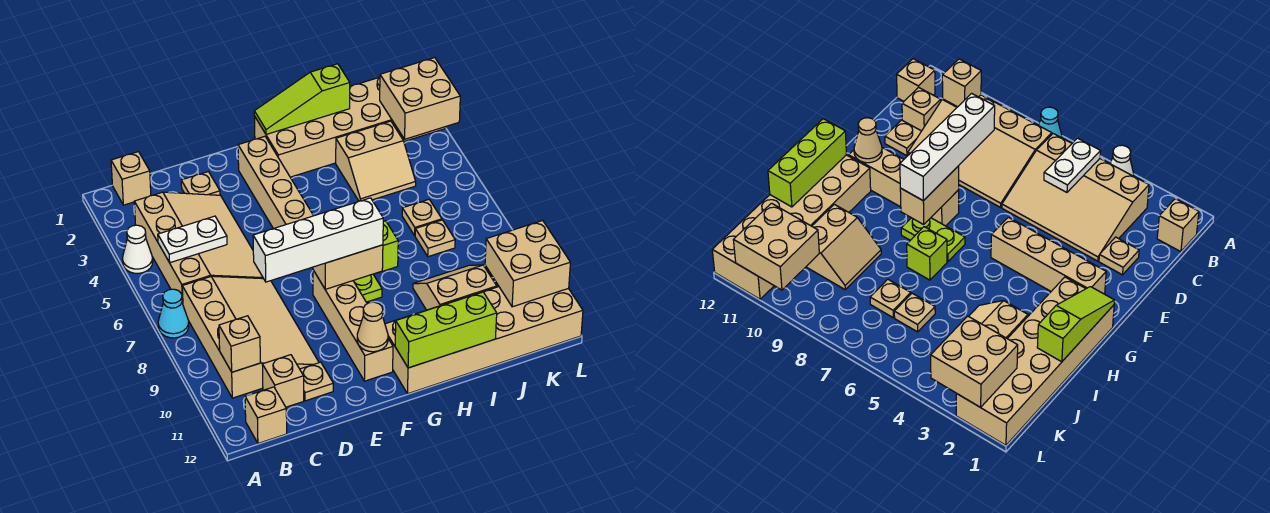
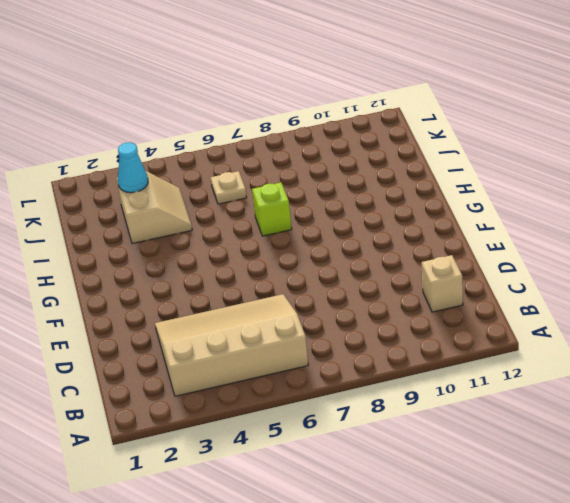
cyan 1x1 cone [118,142,148,193] -> cyan 1x1 cone moved to [158,289,189,338]
none -> white 1x1 cone [122,225,153,273]
none -> tan 1x1 brick [111,152,151,205]
none -> tan 3x4 slope [182,276,319,398]

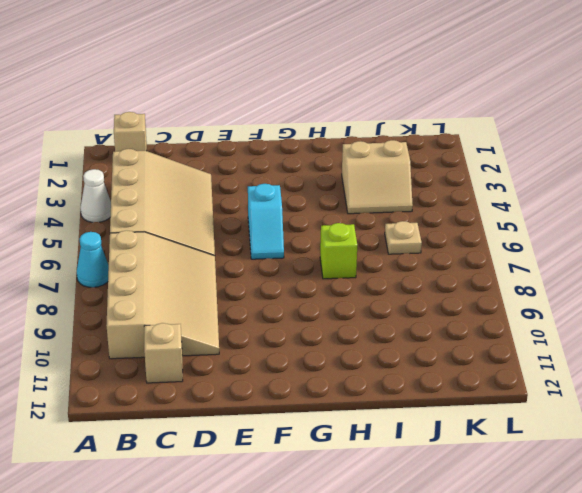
cyan 1x2 slope [248,184,284,259] -> tan 1x4 brick [238,136,313,229]
none -> tan 1x1 brick [245,387,287,443]
none -> tan 1x1 plate [181,172,220,195]
none -> tan 1x1 plate [300,362,333,401]

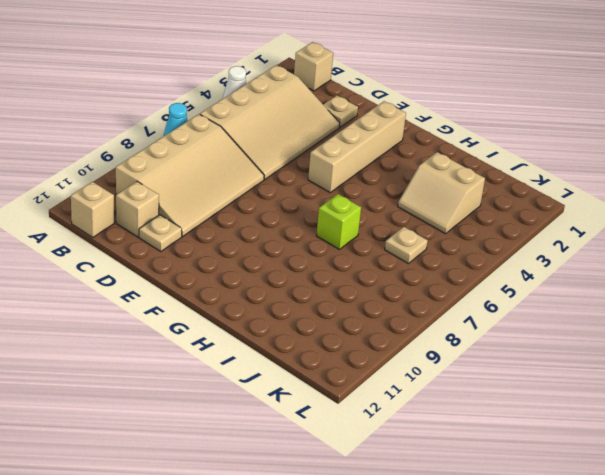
none -> tan 1x4 brick [313,270,393,381]
none -> tan 2x6 brick [255,77,446,177]
none -> lime 1x2 plate [353,274,382,302]

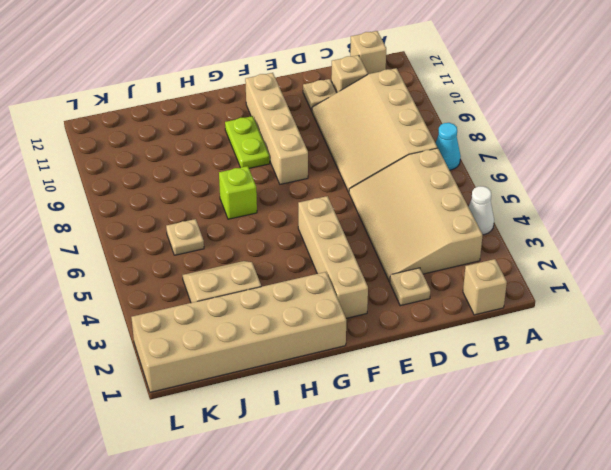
lime 1x2 plate [225,116,270,168] -> lime 1x2 plate moved to [353,274,382,302]
none -> tan 2x6 brick [385,287,583,394]
none -> tan 2x2 slope [413,265,497,310]
none -> tan 1x1 plate [415,220,455,257]

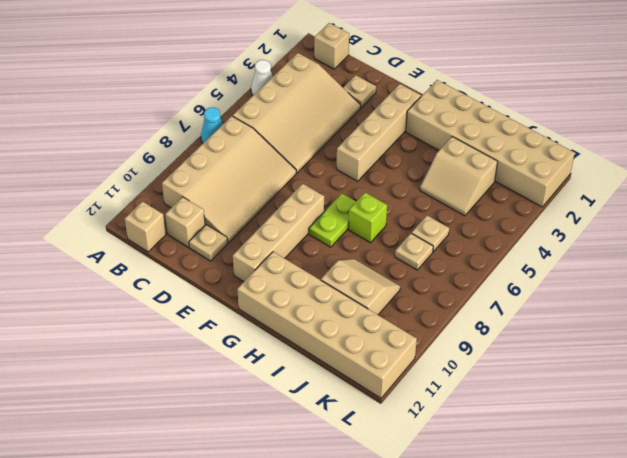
none -> white 1x2 plate [158,216,227,263]
none -> tan 1x1 brick [219,316,260,372]
none -> tan 1x2 brick [313,245,383,289]

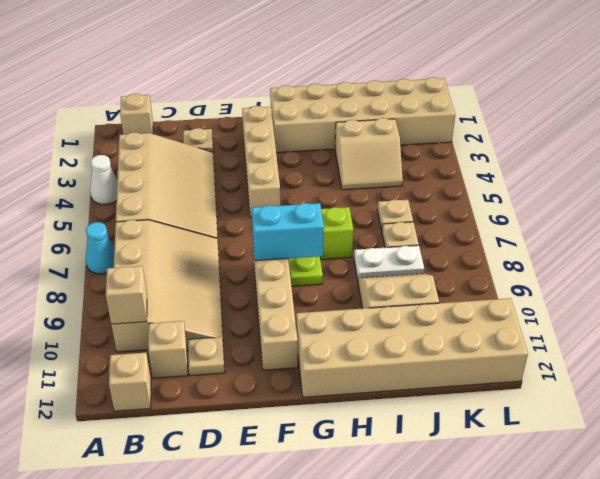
cyan 1x2 brick [252,203,324,261] -> tan 1x2 brick [313,245,383,289]
white 1x2 plate [354,245,424,280] -> white 1x2 plate moved to [158,216,227,263]
none -> tan 1x1 cone [357,302,388,352]
none -> lime 1x3 slope [254,64,350,134]
none -> lime 1x3 brick [395,292,497,368]

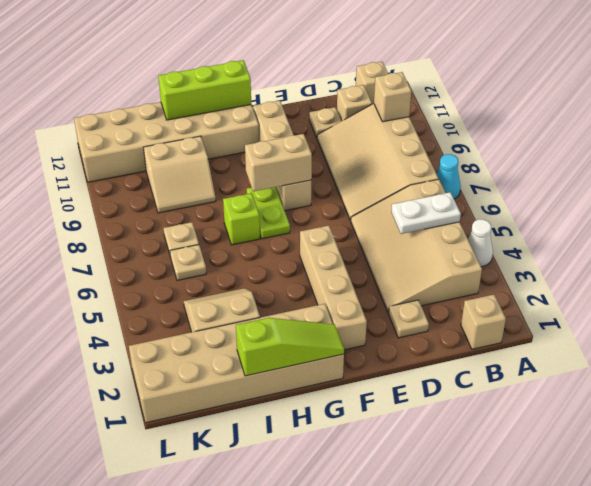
none -> tan 1x1 cone [357,302,388,352]
none -> tan 2x2 brick [380,58,460,139]
none -> tan 2x2 brick [485,221,570,307]

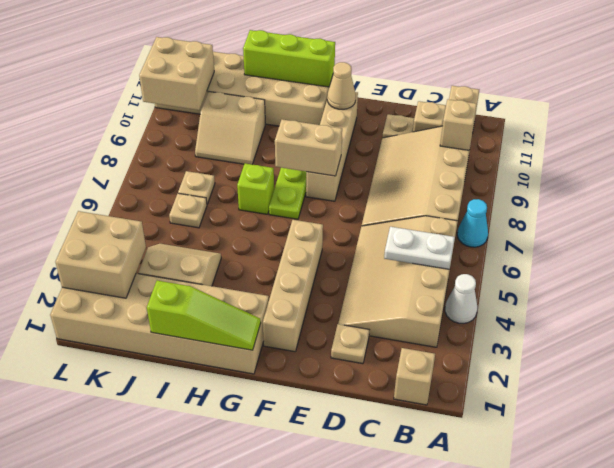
none -> white 1x4 brick [253,198,383,282]

